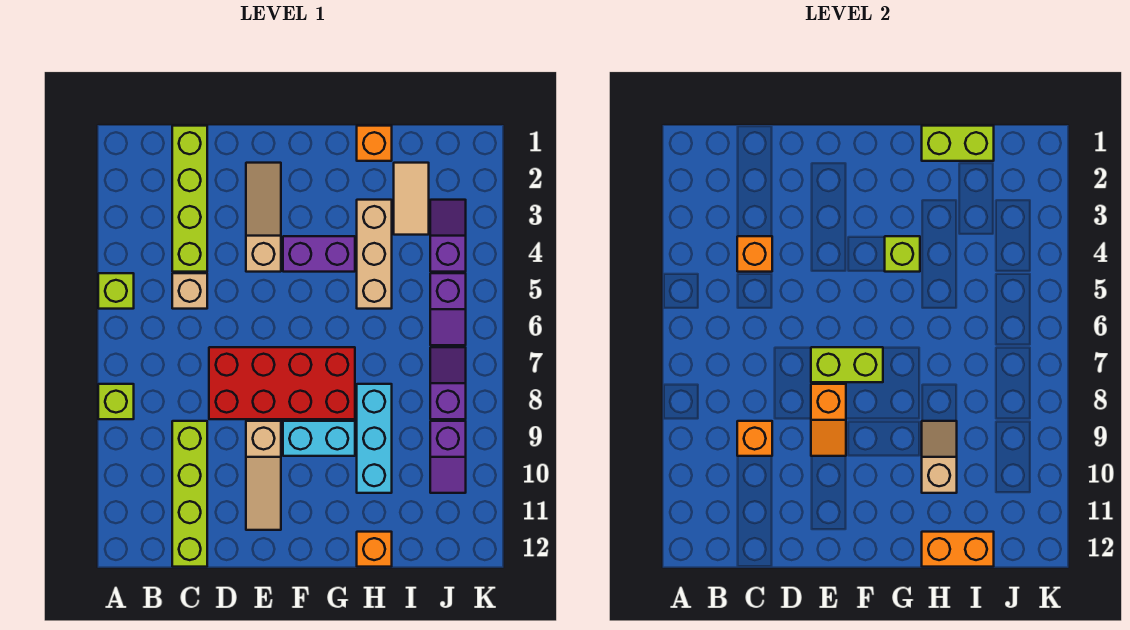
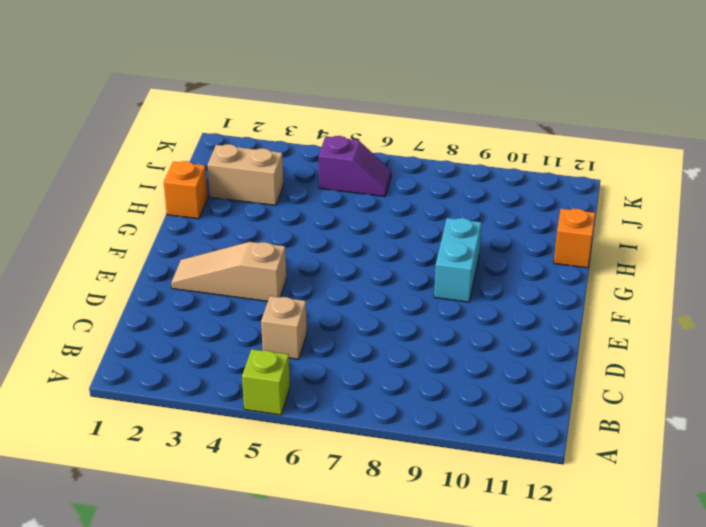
tan 1x2 brick [208,144,283,205] -> tan 1x2 tile [394,163,429,235]
none -> lime 1x1 brick [98,384,134,419]
none -> lime 1x4 brick [172,126,207,272]
none -> lime 1x4 brick [172,421,207,567]

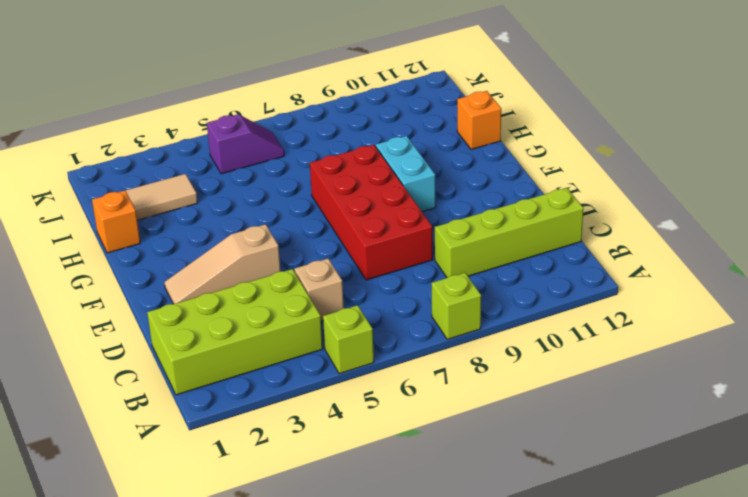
lime 2x4 brick [147,269,323,395] -> lime 1x4 brick [172,126,207,272]
none -> tan 1x3 slope [246,421,281,530]
none -> purple 1x2 brick [283,236,355,272]
none -> tan 1x3 brick [357,200,392,309]

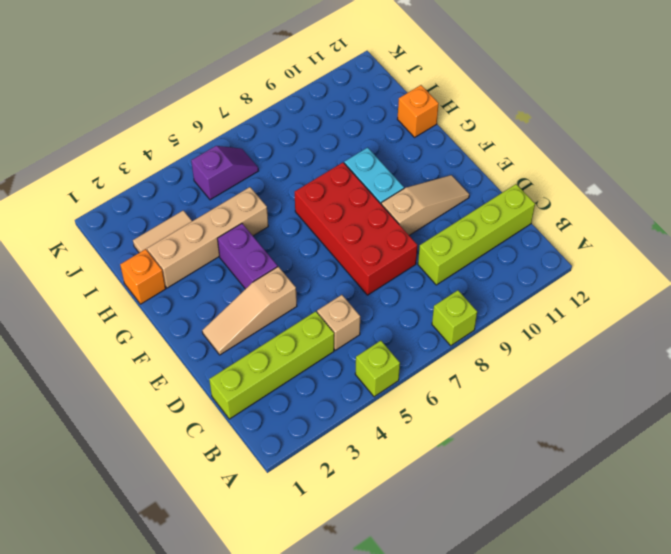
tan 1x4 brick [147,187,268,288] -> tan 1x3 brick [357,200,392,309]
none -> cyan 1x3 brick [357,384,392,493]
none -> purple 1x2 slope [430,200,466,272]
none -> purple 1x2 slope [430,347,466,419]

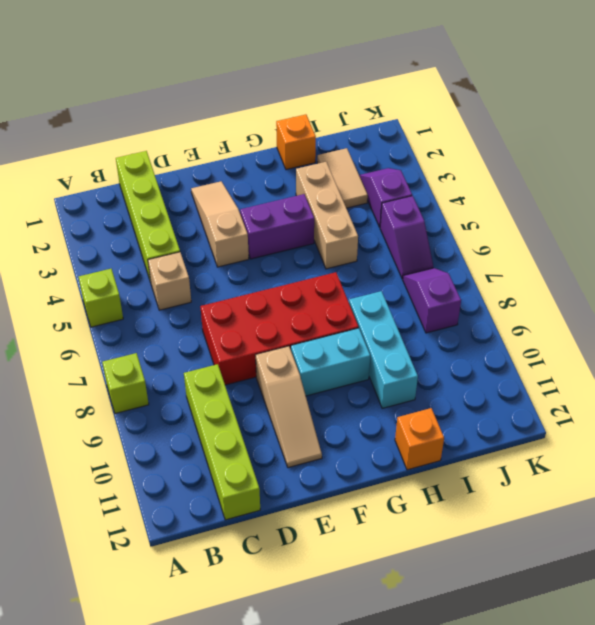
none -> purple 1x2 slope [430,421,466,493]
none -> orange 1x1 brick [737,236,772,272]
none -> orange 1x1 brick [737,421,772,456]

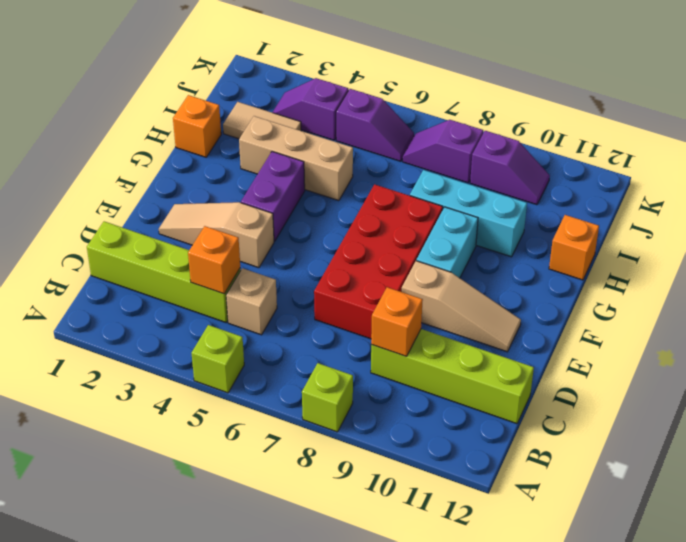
none -> lime 1x2 brick [811,347,883,382]
none -> orange 1x2 slope [811,384,846,456]
none -> lime 1x1 brick [885,236,920,272]

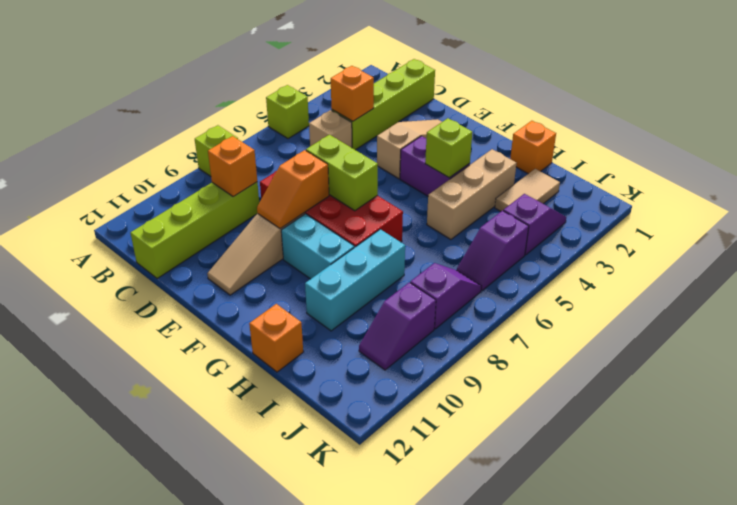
none -> lime 1x2 brick [922,126,994,161]
none -> tan 1x2 slope [922,421,957,493]
none -> orange 1x2 brick [922,532,994,567]

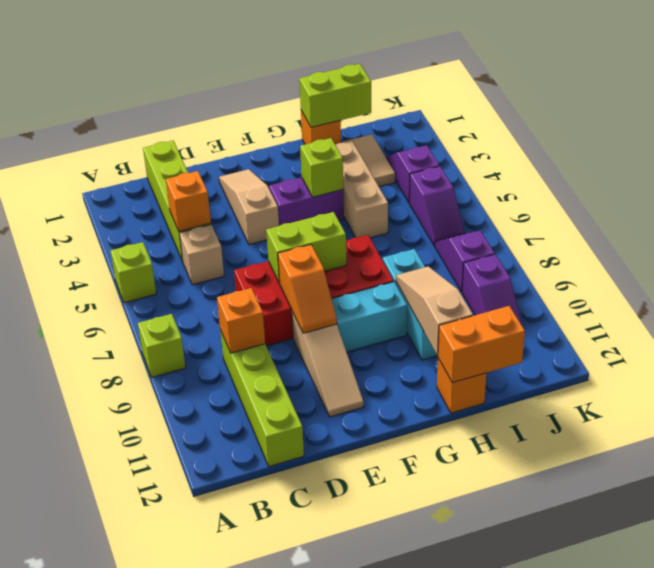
tan 1x3 slope [396,266,473,356] -> tan 1x2 slope [922,421,957,493]

